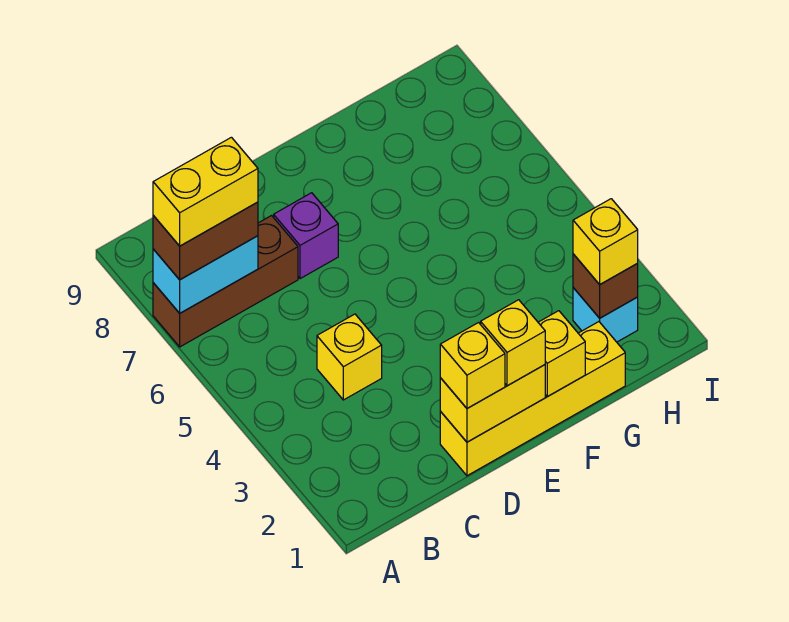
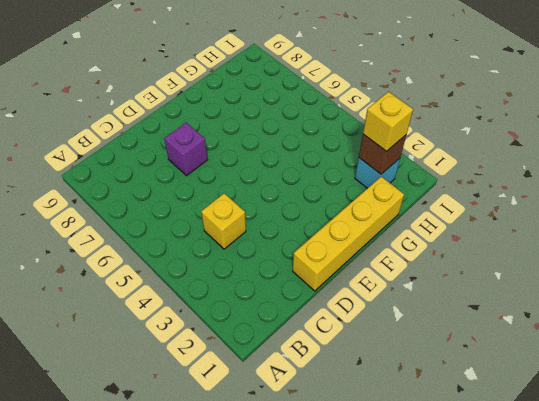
none -> brown 1x3 brick [153,216,298,347]
none -> cyan 1x2 brick [153,236,258,313]
none -> yellow 1x2 brick [440,365,545,442]

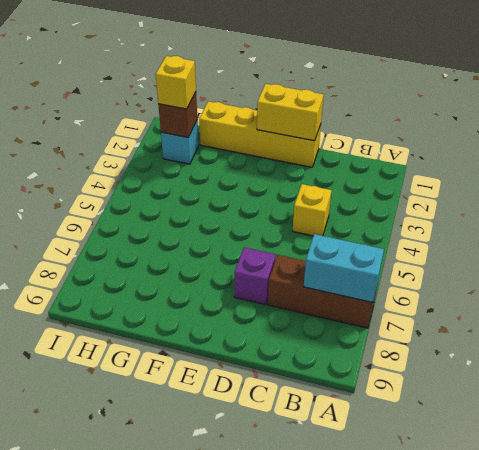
none -> yellow 1x1 brick [538,311,585,397]
none -> brown 1x2 brick [153,202,258,280]
none -> yellow 1x1 brick [440,323,505,408]

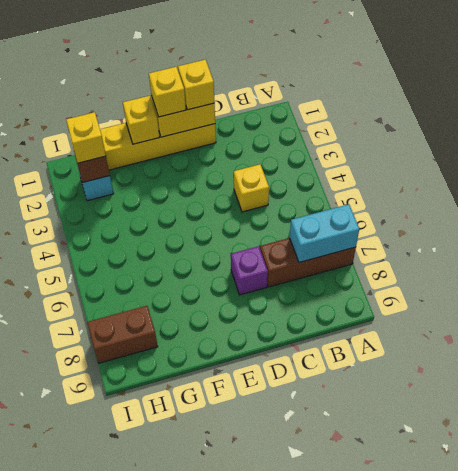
brown 1x2 brick [87,306,158,363] -> brown 1x2 brick moved to [153,202,258,280]
none -> yellow 1x2 brick [153,137,258,246]

